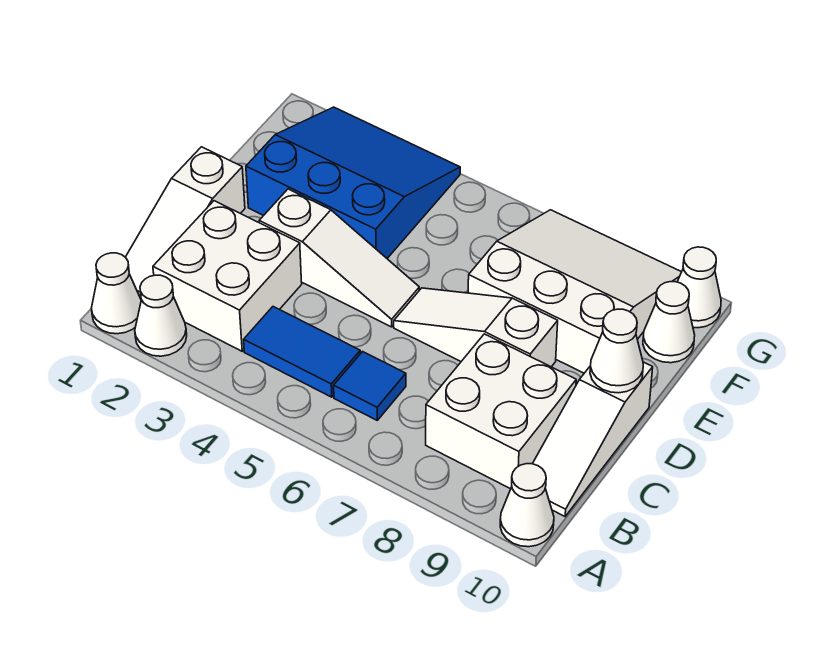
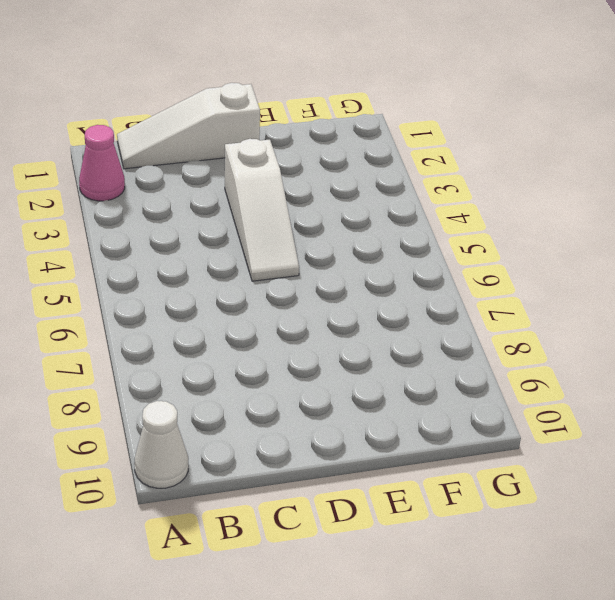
pink 1x1 cone [79,125,125,201] -> white 1x1 cone [135,275,187,356]
none -> white 1x1 cone [91,253,141,334]
none -> white 2x2 brick [153,201,302,351]
none -> blue 1x2 tile [244,307,360,397]

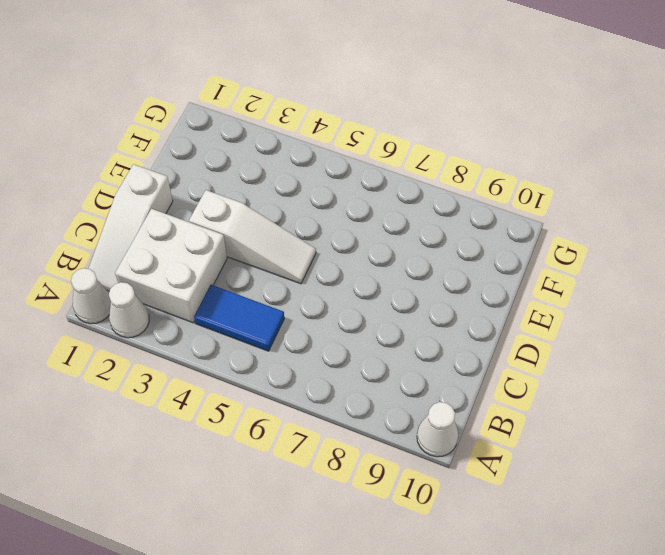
none -> blue 1x1 tile [334,352,406,420]
none -> white 2x2 brick [426,334,576,489]
none -> white 1x3 slope [533,362,653,516]

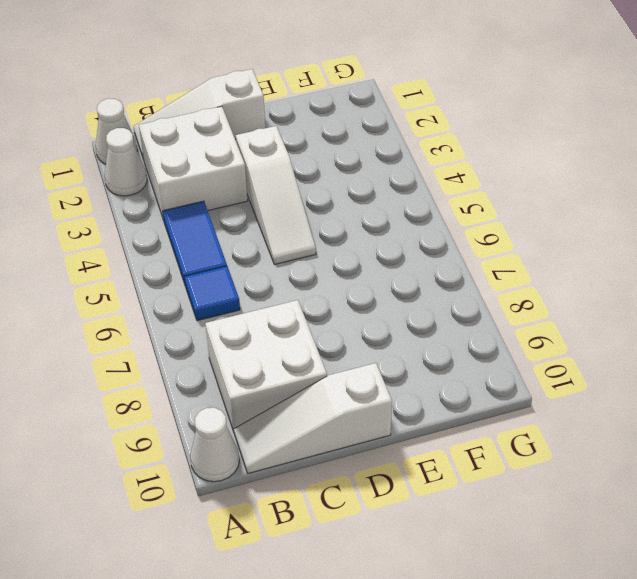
none -> white 1x3 slope [394,288,558,367]
none -> blue 3x3 slope [246,107,460,258]
none -> white 3x3 slope [468,210,681,373]

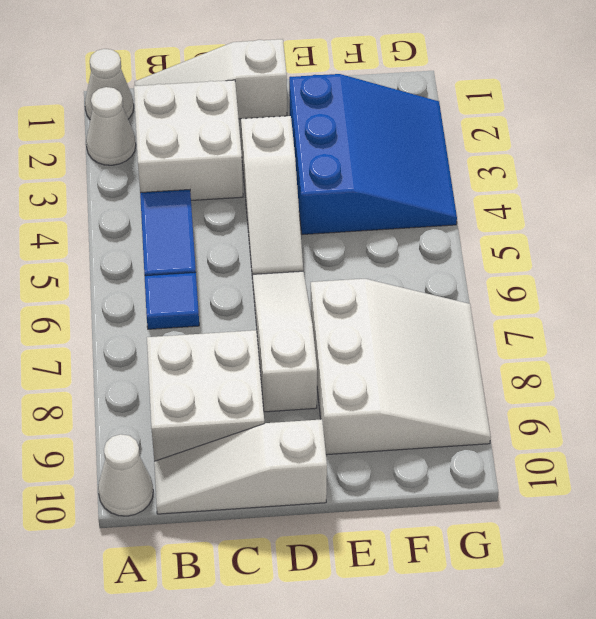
none -> white 1x1 cone [643,282,695,363]
none -> white 1x1 cone [677,247,721,328]
none -> white 1x1 cone [590,309,643,393]

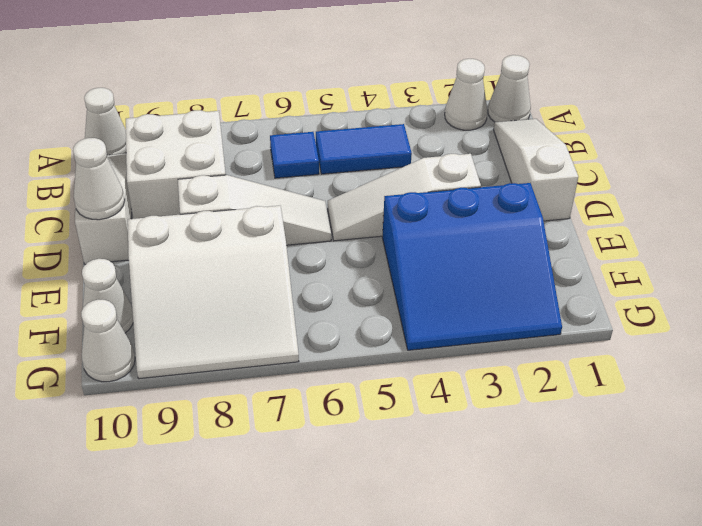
none -> white 2x2 brick [153,201,302,351]

